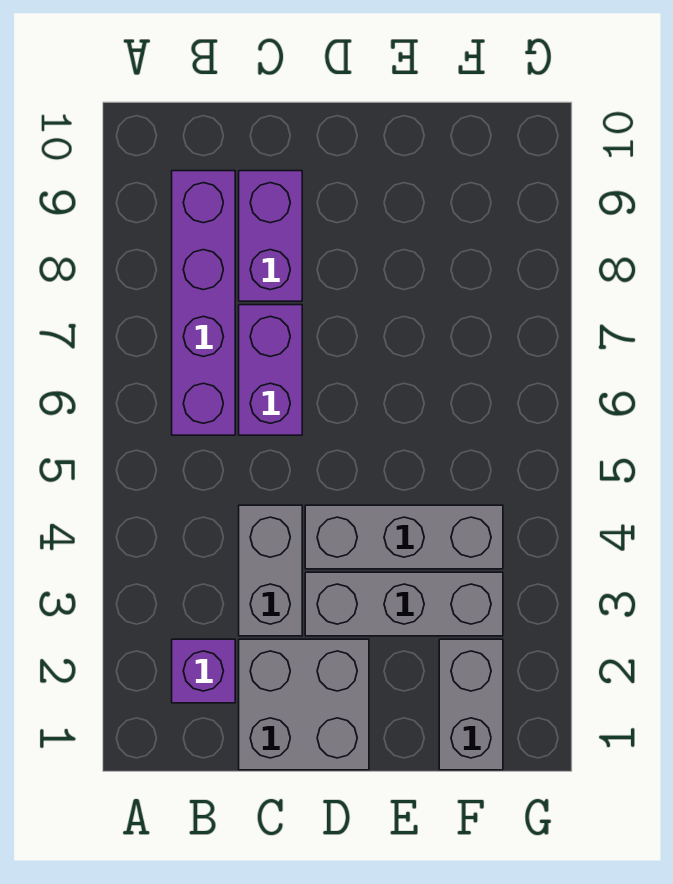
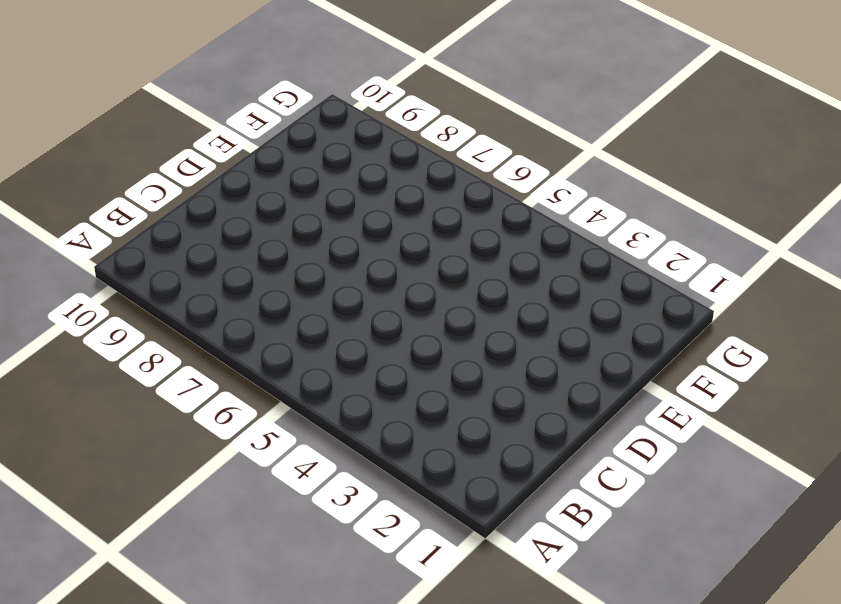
none -> purple 1x1 brick [172,639,235,703]
none -> purple 1x4 brick [172,171,235,435]

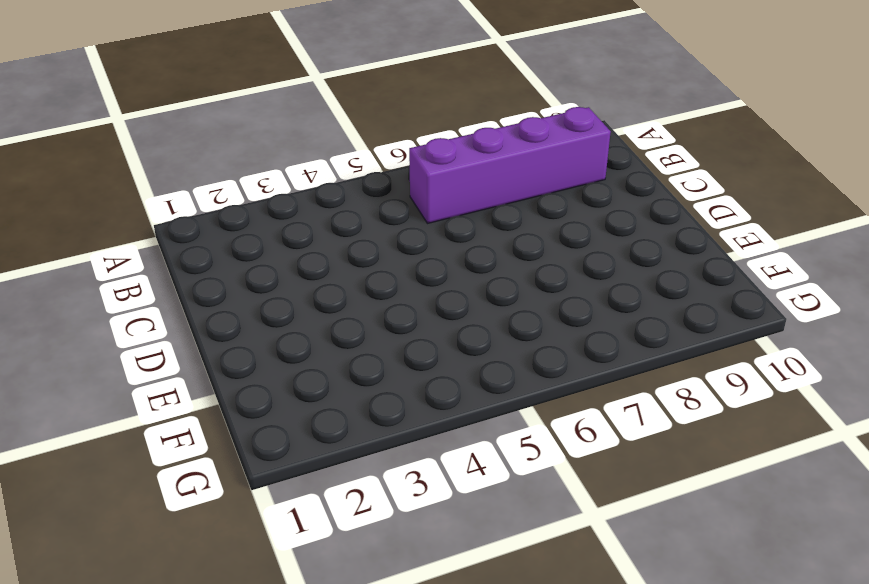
none -> purple 1x1 brick [172,639,235,703]
none -> grey 2x2 brick [239,639,369,770]

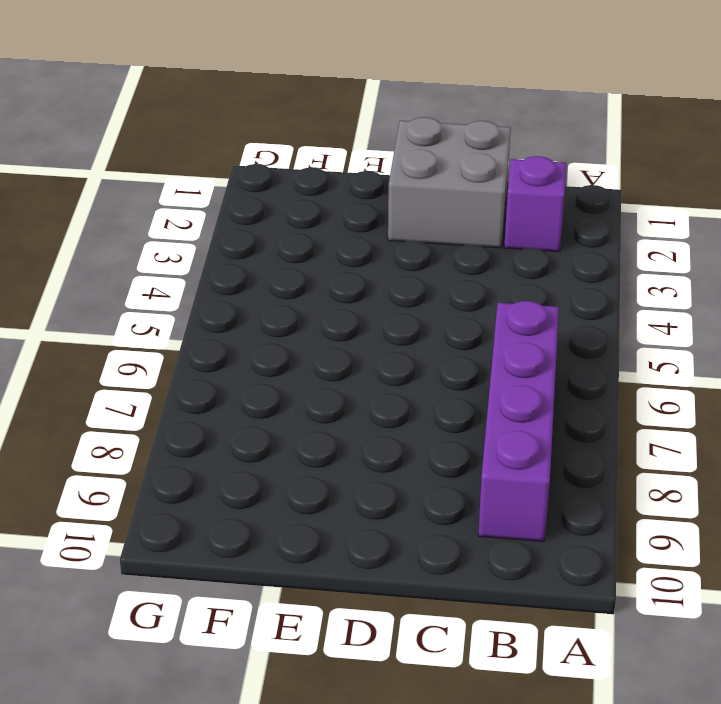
none -> grey 1x2 brick [239,505,302,636]
none -> purple 1x2 brick [239,305,302,435]

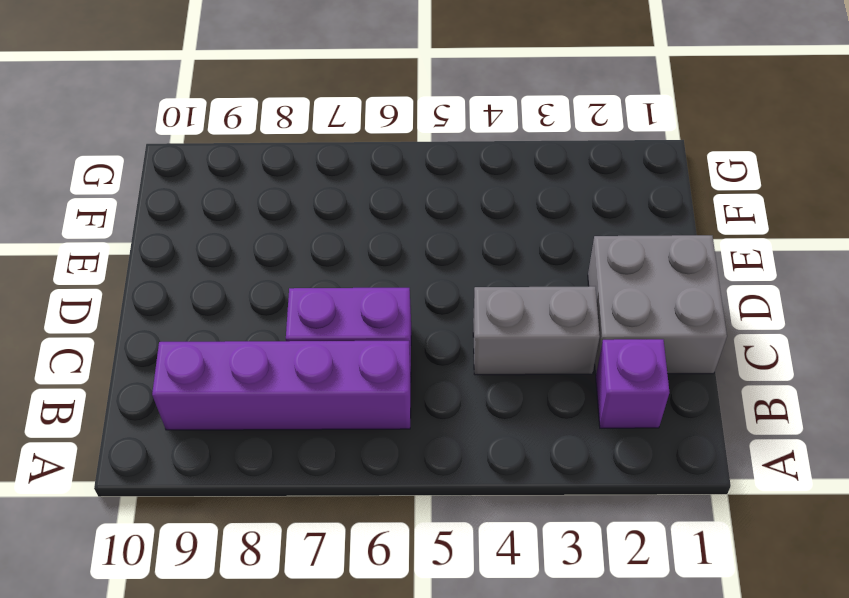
none -> purple 1x2 brick [239,171,302,301]
none -> grey 1x3 brick [305,572,503,636]

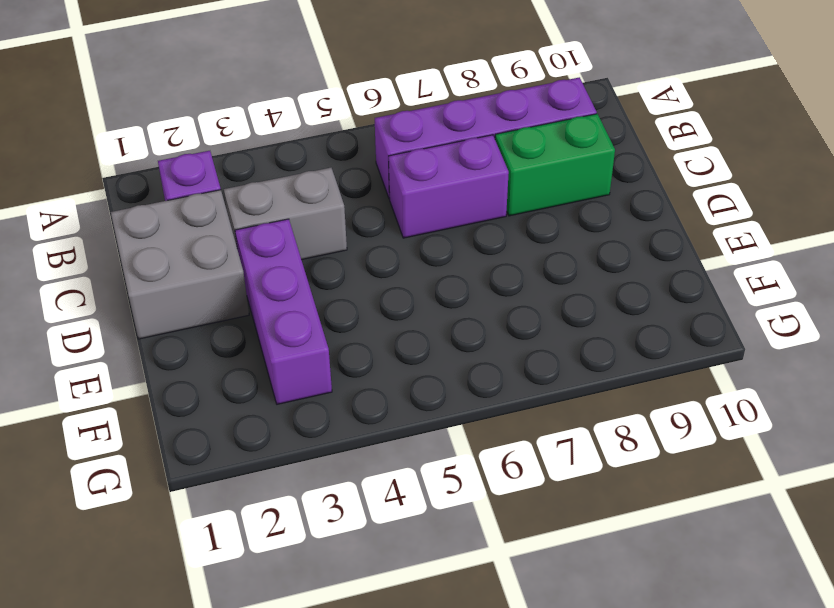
green 1x2 brick [495,114,615,216] -> purple 1x2 brick [239,171,302,301]
purple 1x3 brick [235,219,332,404] -> grey 1x3 brick [305,572,503,636]
none -> grey 1x3 brick [305,505,503,569]
none -> grey 1x2 brick [439,639,503,770]

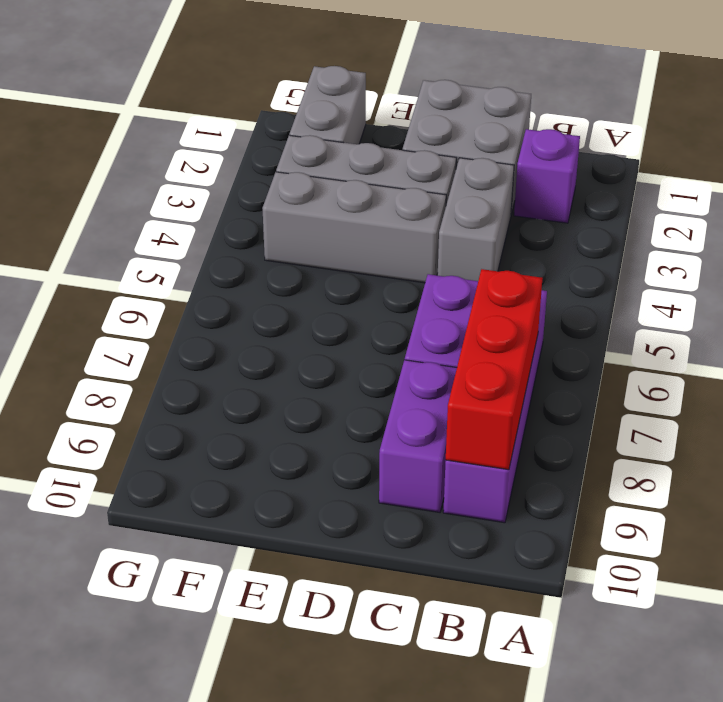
red 1x3 brick [446,269,542,470] -> none

